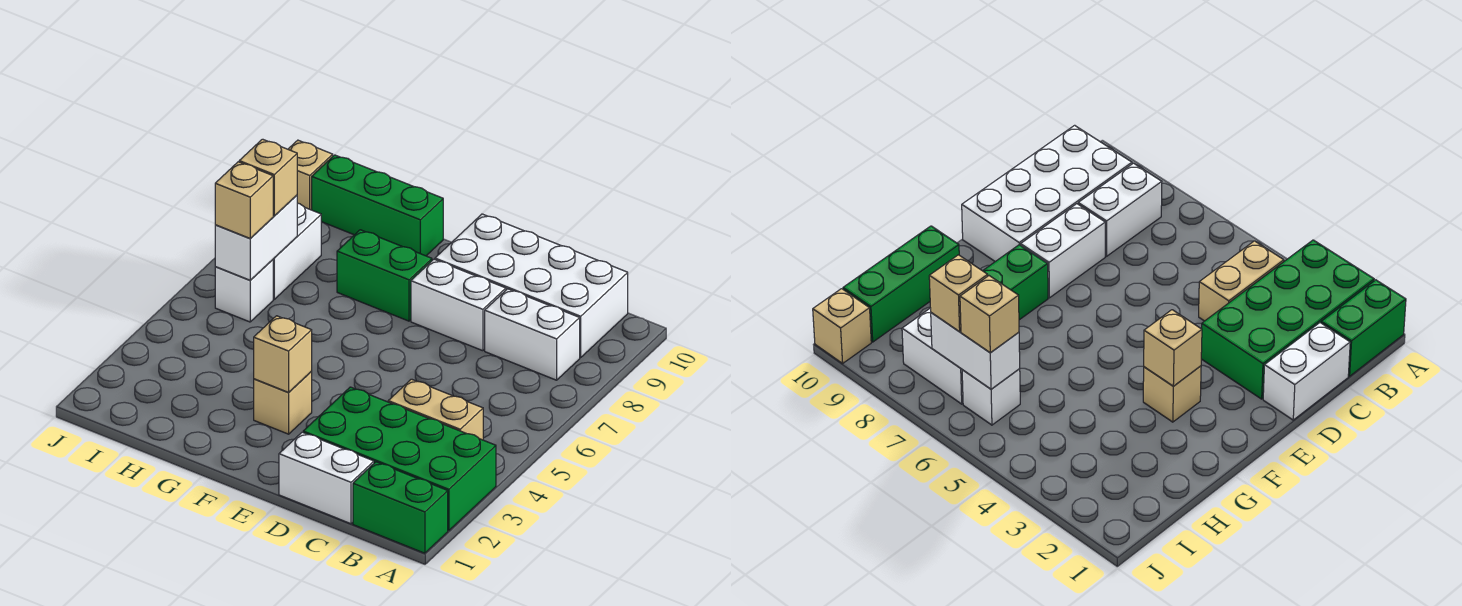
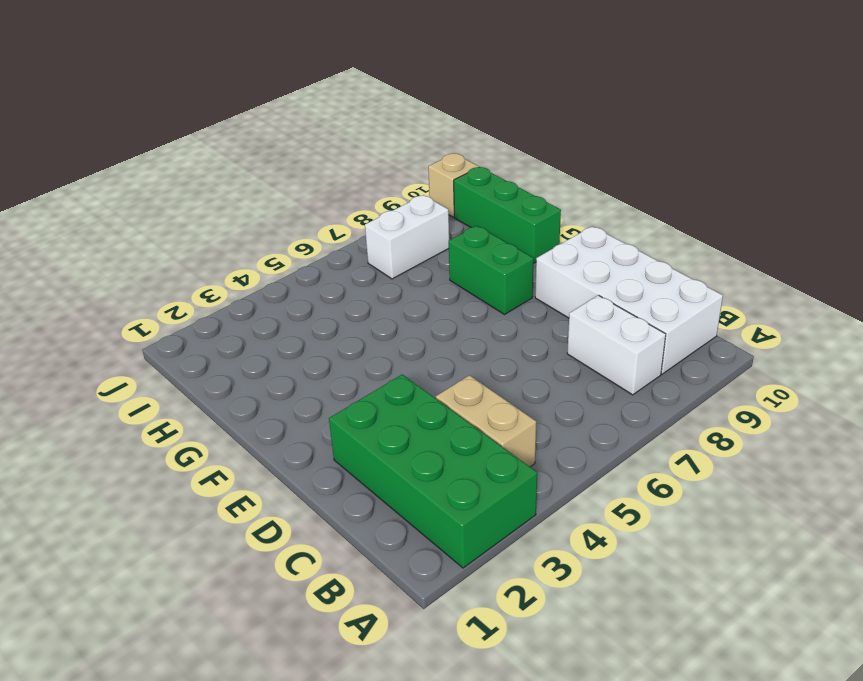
none -> green 1x2 brick [353,462,448,553]
none -> white 1x2 brick [279,432,374,524]
none -> white 1x2 brick [411,259,506,351]

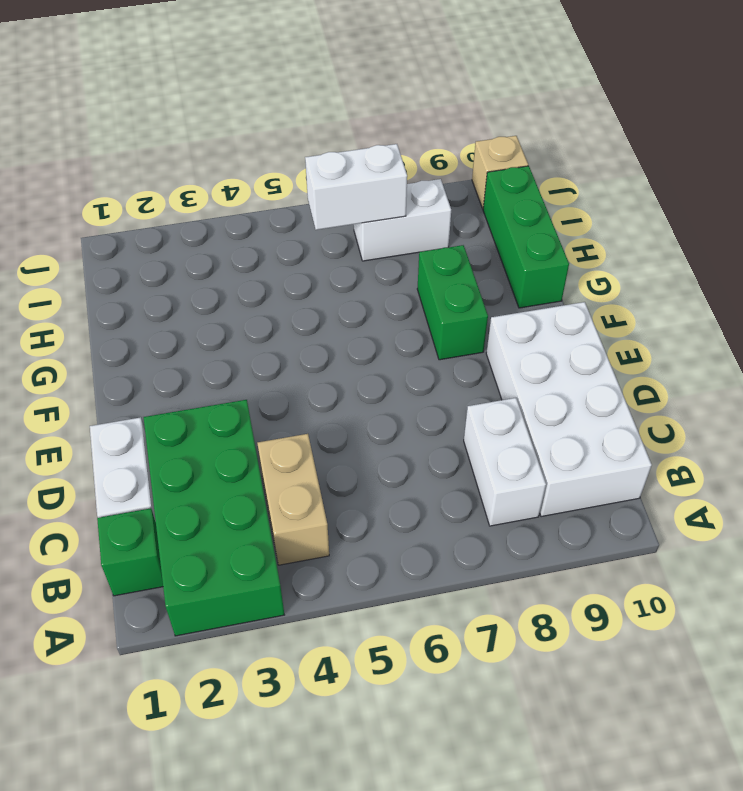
green 1x1 brick [97,508,163,596] -> green 1x2 brick [353,462,448,553]
none -> white 1x2 brick [411,259,506,351]
none -> tan 1x1 brick [254,372,312,434]
none -> white 1x1 brick [215,260,273,322]

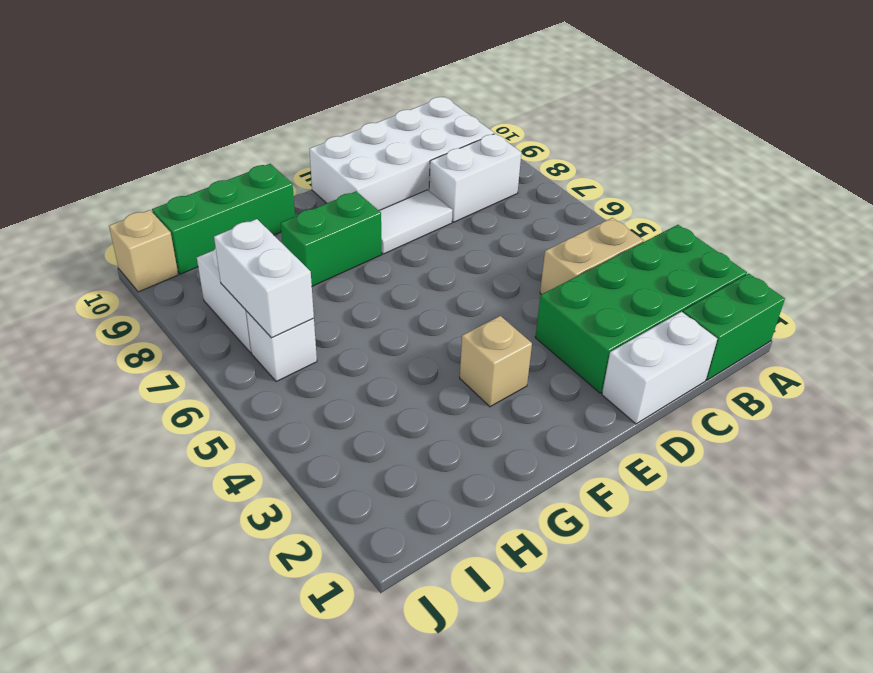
white 1x2 tile [379,190,453,254] -> white 1x2 brick [411,259,506,351]
none -> tan 1x1 brick [254,316,312,393]
none -> tan 1x1 brick [215,162,273,238]
none -> tan 1x1 brick [239,139,297,216]

